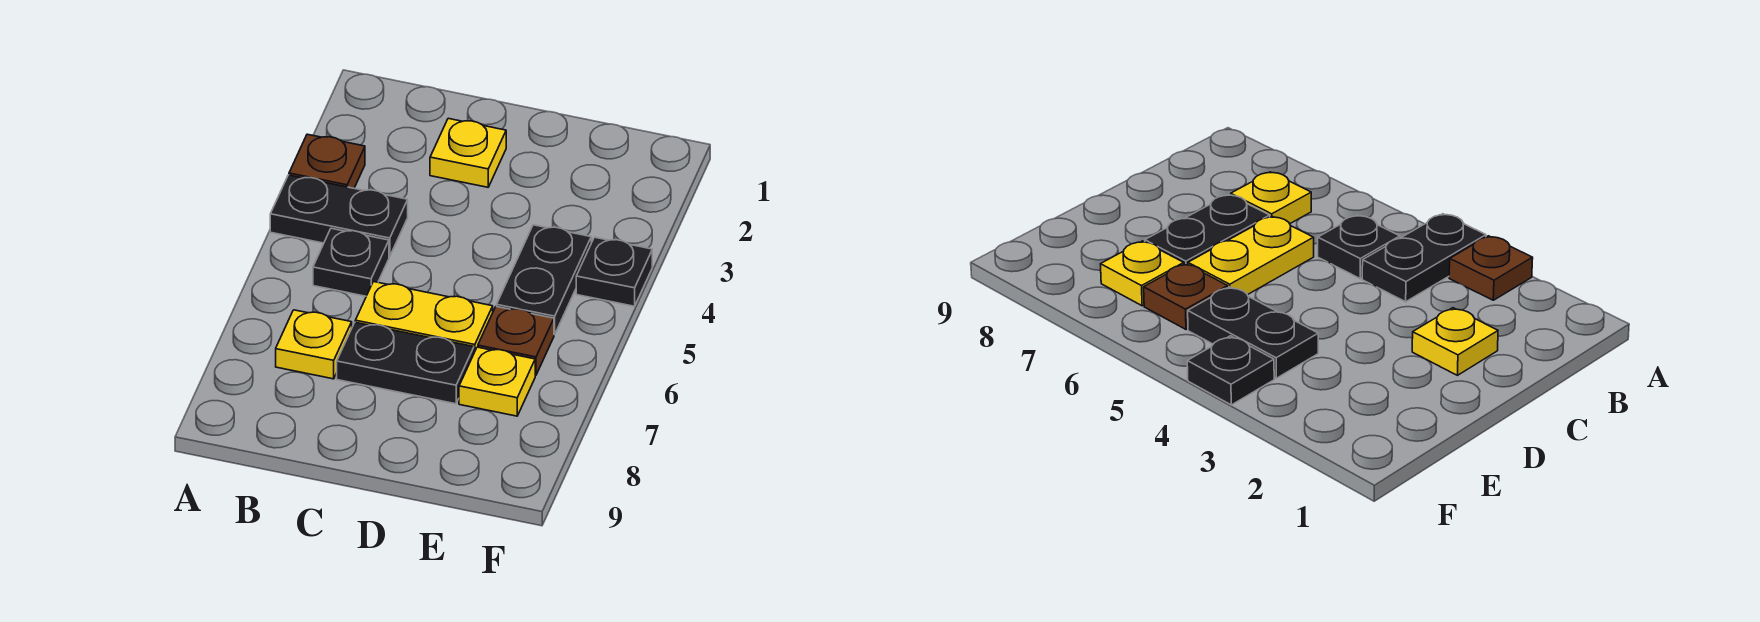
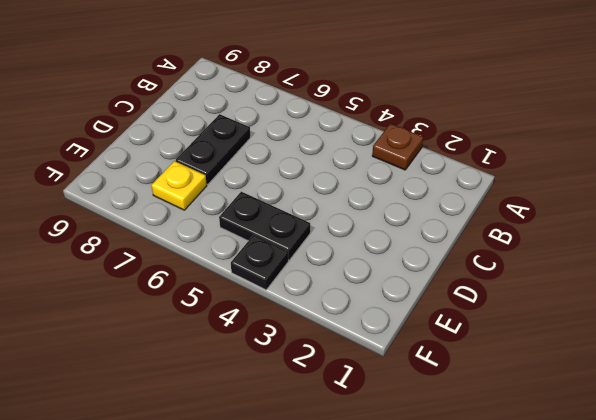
none -> black 1x2 plate [270,175,408,257]
none -> black 1x1 plate [313,228,389,296]

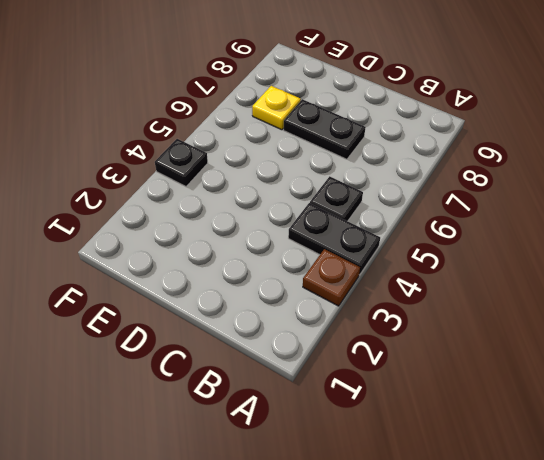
none -> yellow 1x1 plate [276,310,352,379]
none -> yellow 1x1 plate [430,118,506,187]

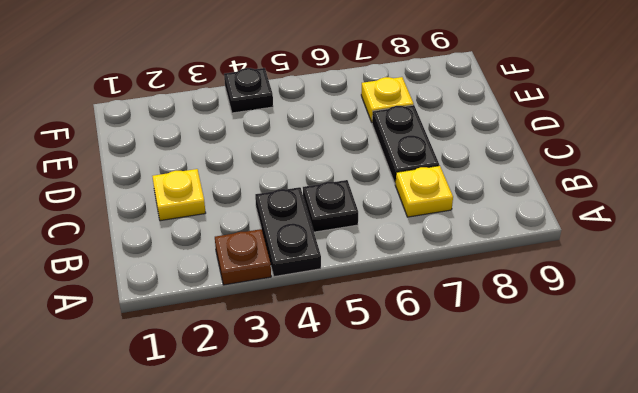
none -> yellow 1x2 plate [355,282,493,352]
none -> black 1x2 plate [497,225,591,335]

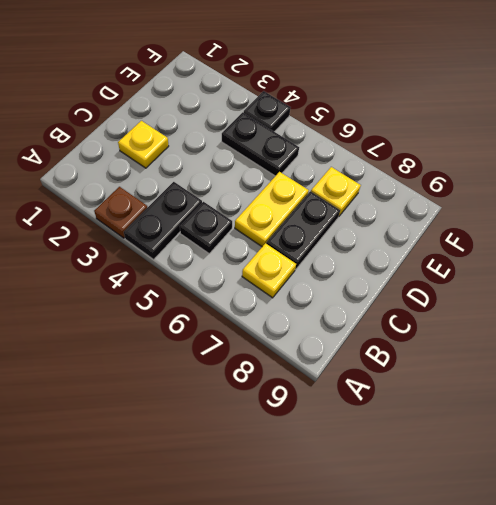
none -> brown 1x1 plate [478,306,554,375]

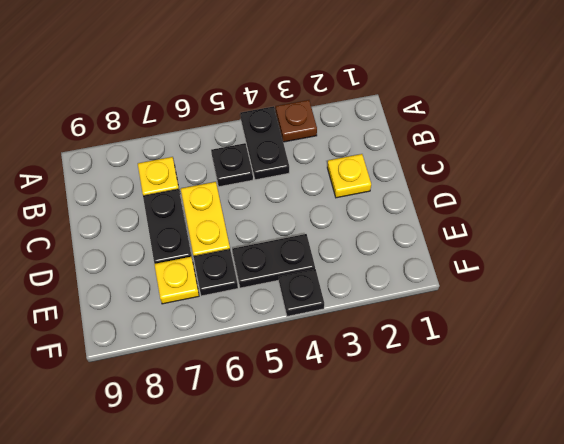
black 1x1 plate [193,249,238,296] -> brown 1x1 plate [478,306,554,375]

